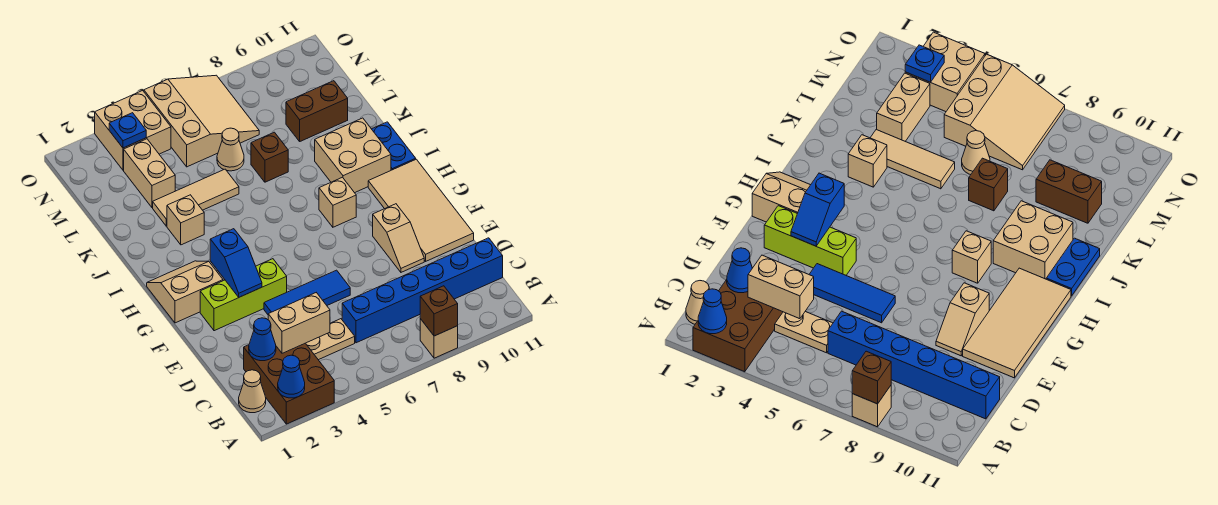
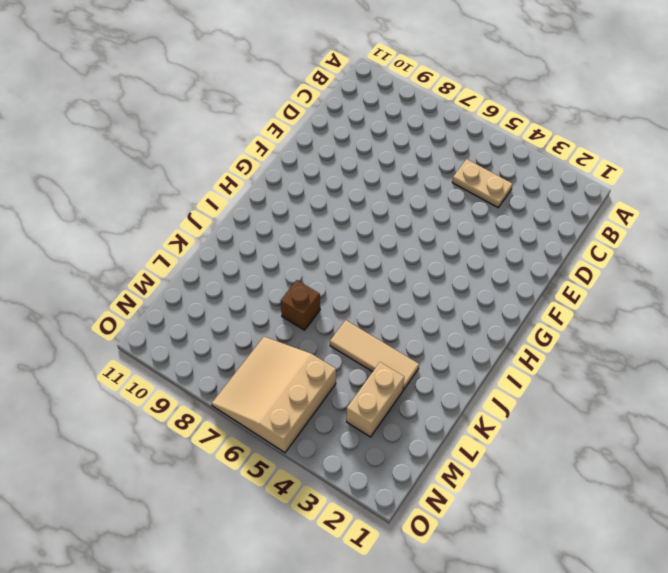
none -> brown 2x3 brick [244,343,334,424]
none -> tan 1x1 brick [420,319,458,358]
none -> tan 1x1 cone [239,370,266,413]

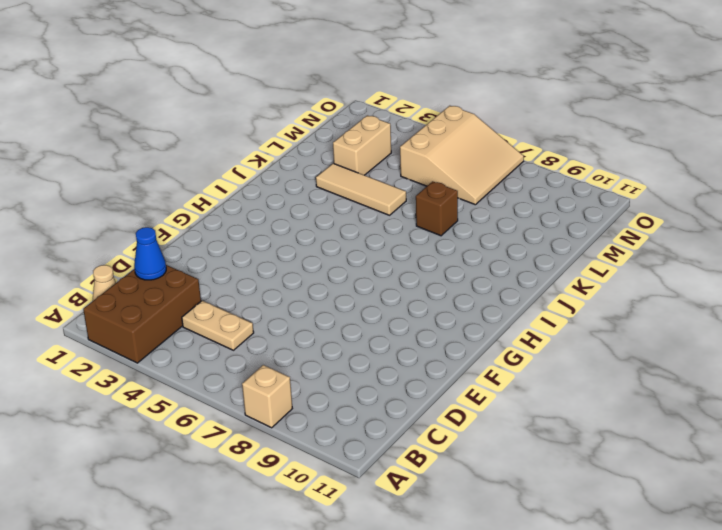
none -> blue 1x6 brick [342,238,503,343]
none -> blue 1x3 tile [264,270,350,314]
none -> tan 1x2 slope [373,204,424,272]

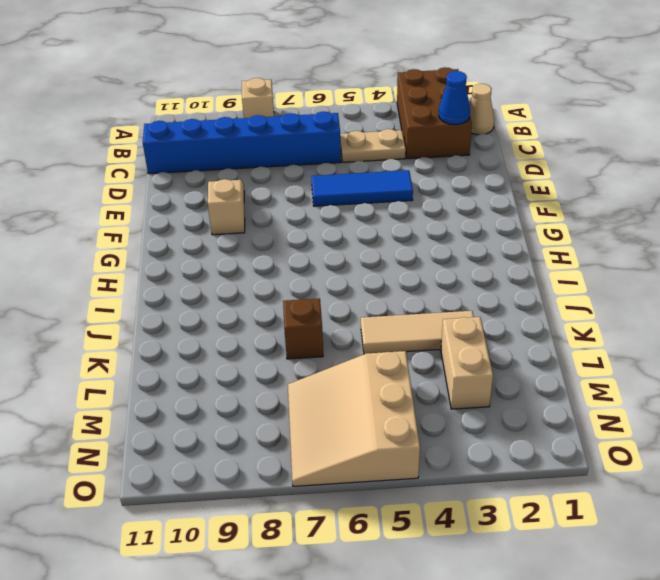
none -> tan 2x4 tile [368,159,474,261]
none -> lime 1x3 brick [200,259,287,331]
none -> tan 2x2 slope [147,261,223,323]

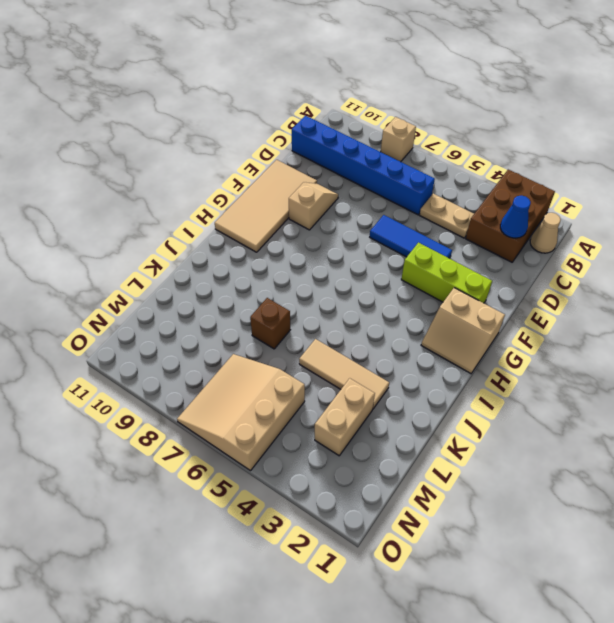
none -> tan 1x1 brick [319,177,356,227]
none -> tan 2x2 brick [315,118,391,193]
none -> blue 1x2 plate [372,122,416,170]

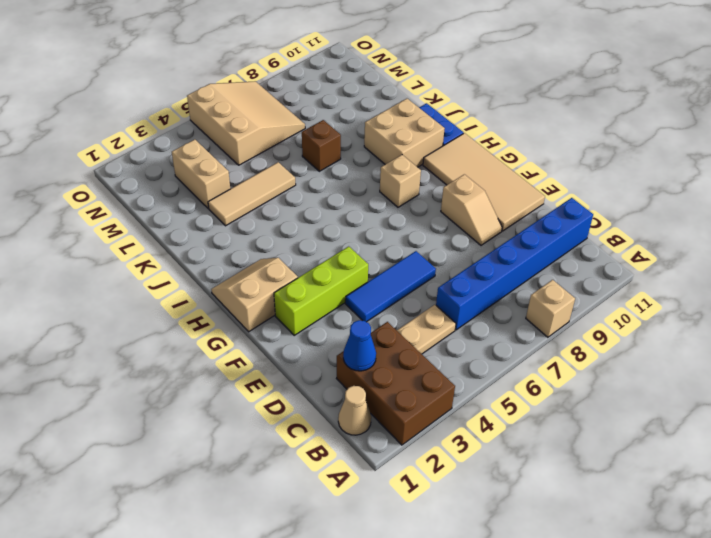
none -> tan 1x1 brick [167,195,204,245]
none -> tan 1x1 cone [217,128,244,171]
none -> brown 1x2 brick [286,81,348,141]

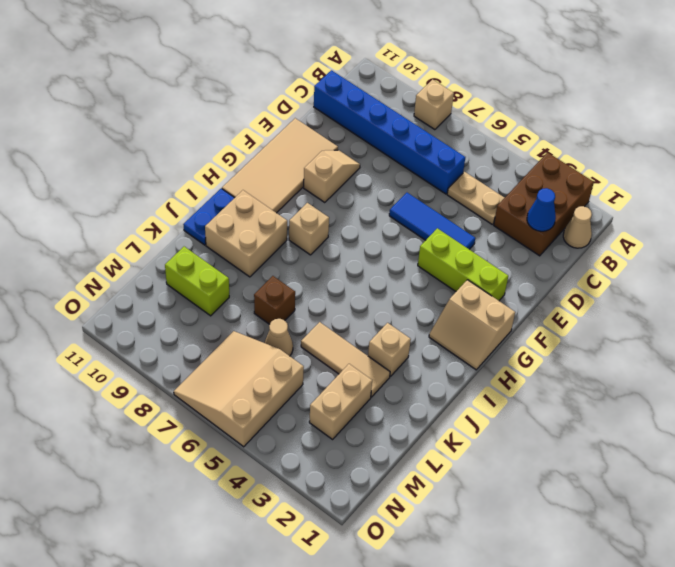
lime 1x2 brick [165,247,229,316] -> brown 1x2 brick [286,81,348,141]
none -> tan 2x2 brick [95,90,171,170]
none -> blue 1x1 cone [278,355,305,398]
none -> brown 1x1 brick [420,286,458,336]

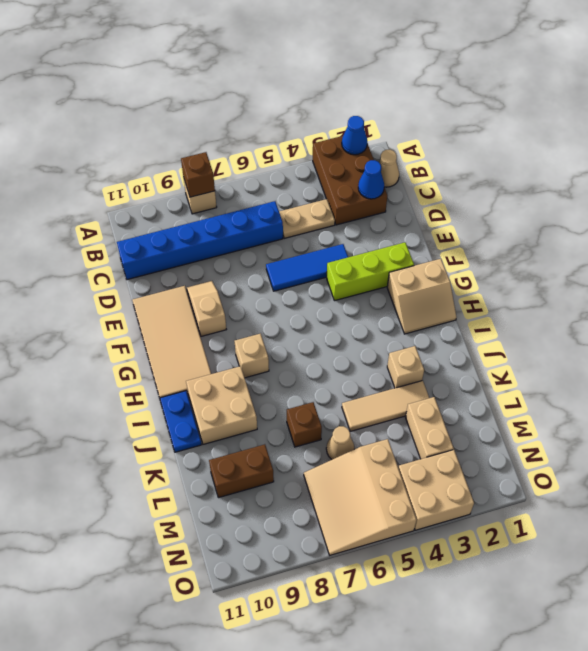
none -> tan 1x2 brick [268,293,330,353]
none -> blue 1x2 slope [210,229,262,297]
none -> blue 1x1 plate [109,113,146,148]

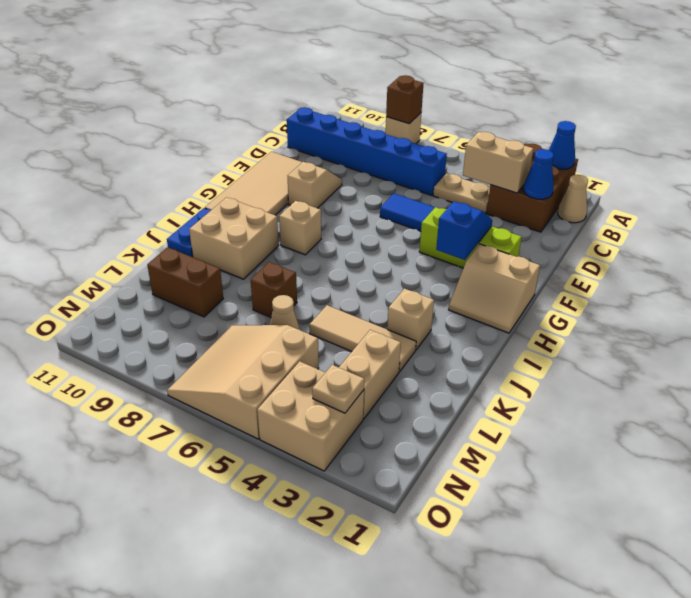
tan 1x1 plate [312,365,364,413] -> blue 1x1 plate [109,113,146,148]

